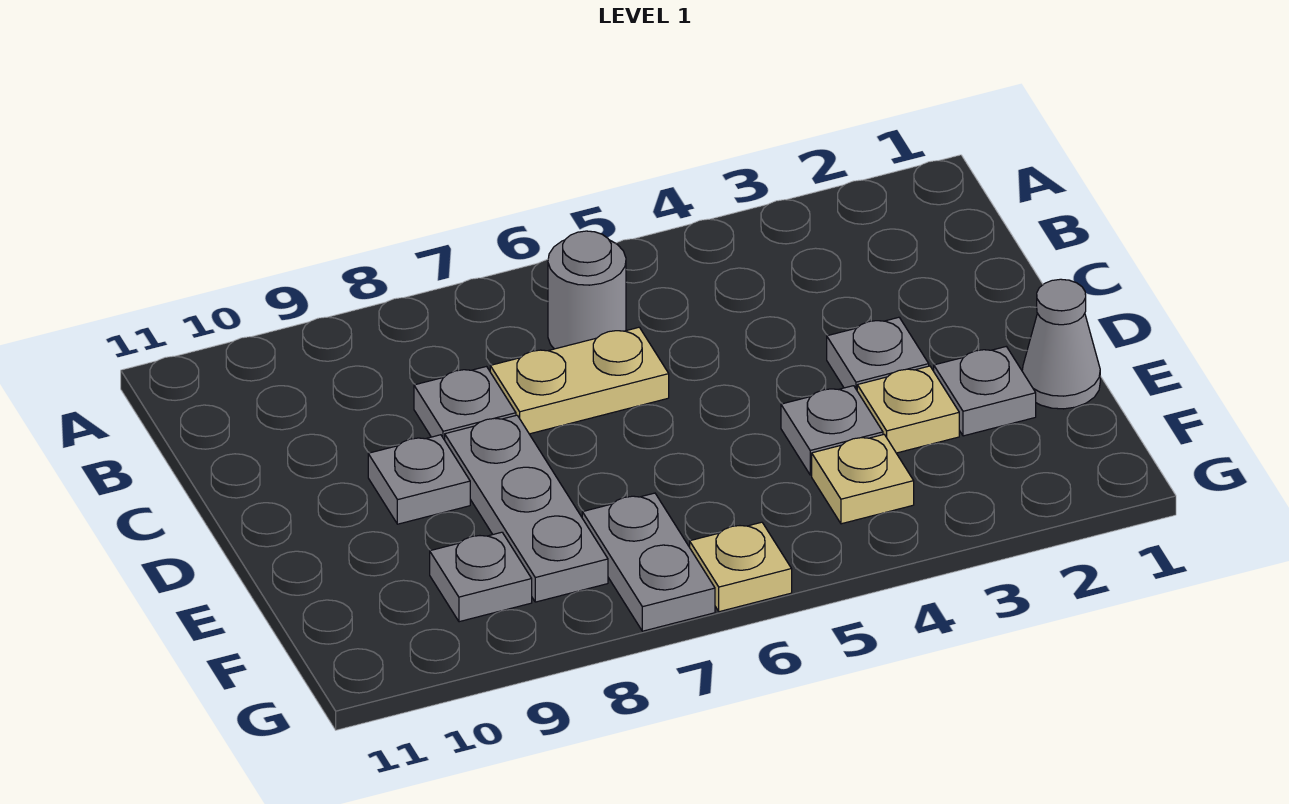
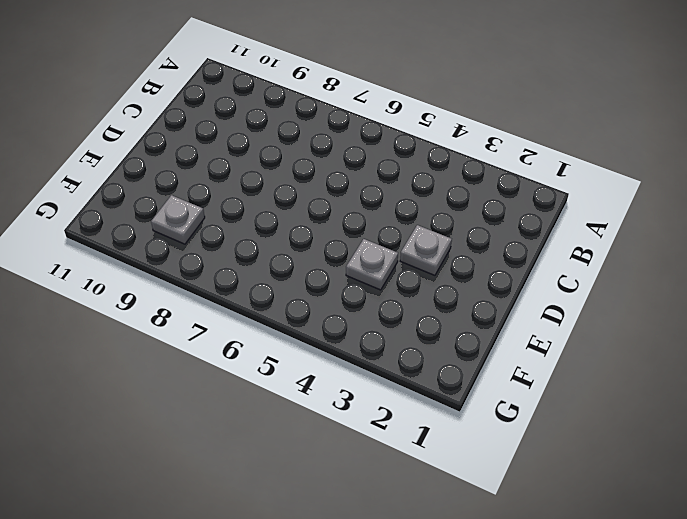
none -> grey 1x1 round brick [548,231,626,349]
none -> tan 1x2 plate [490,327,669,434]
none -> grey 1x1 plate [414,367,516,440]

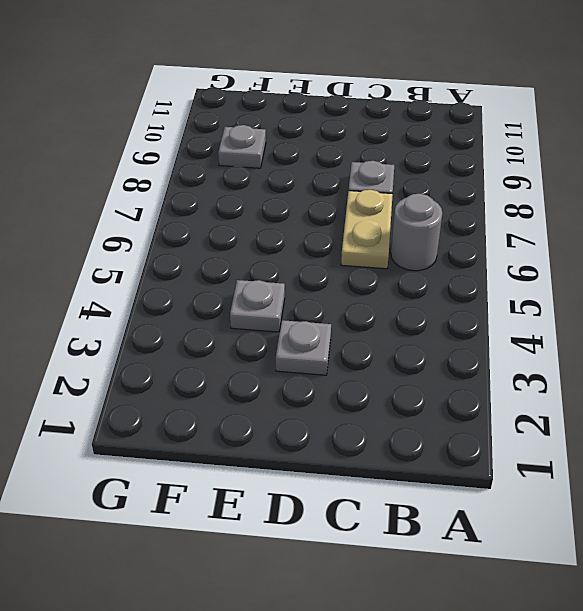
none -> grey 1x3 plate [445,415,608,602]
none -> grey 1x1 plate [368,435,470,524]
none -> grey 1x1 cone [1022,279,1100,409]

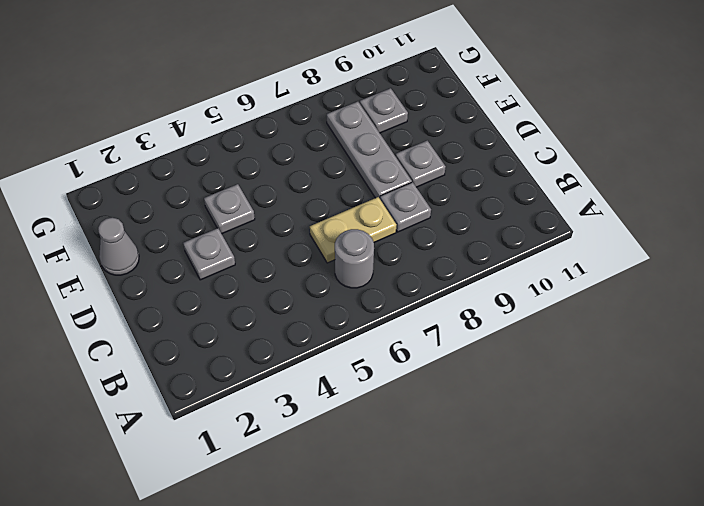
none -> grey 1x1 plate [934,347,1036,436]
none -> tan 1x1 plate [857,366,959,453]
none -> tan 1x1 plate [812,435,914,524]

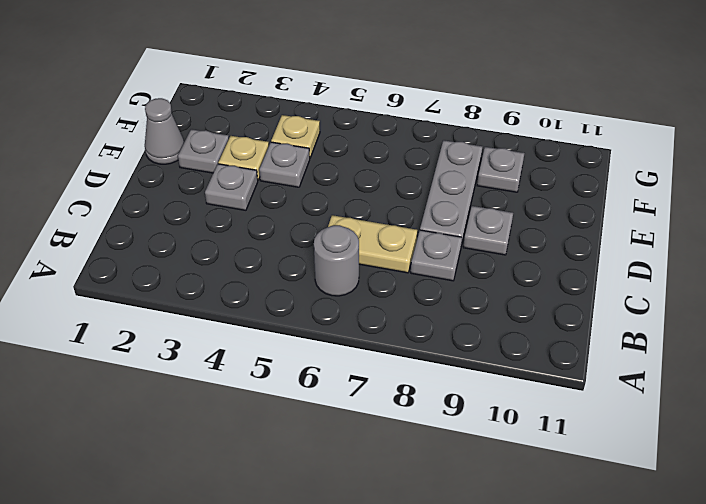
none -> grey 1x2 plate [582,493,715,631]
none -> tan 1x1 plate [690,522,792,612]

